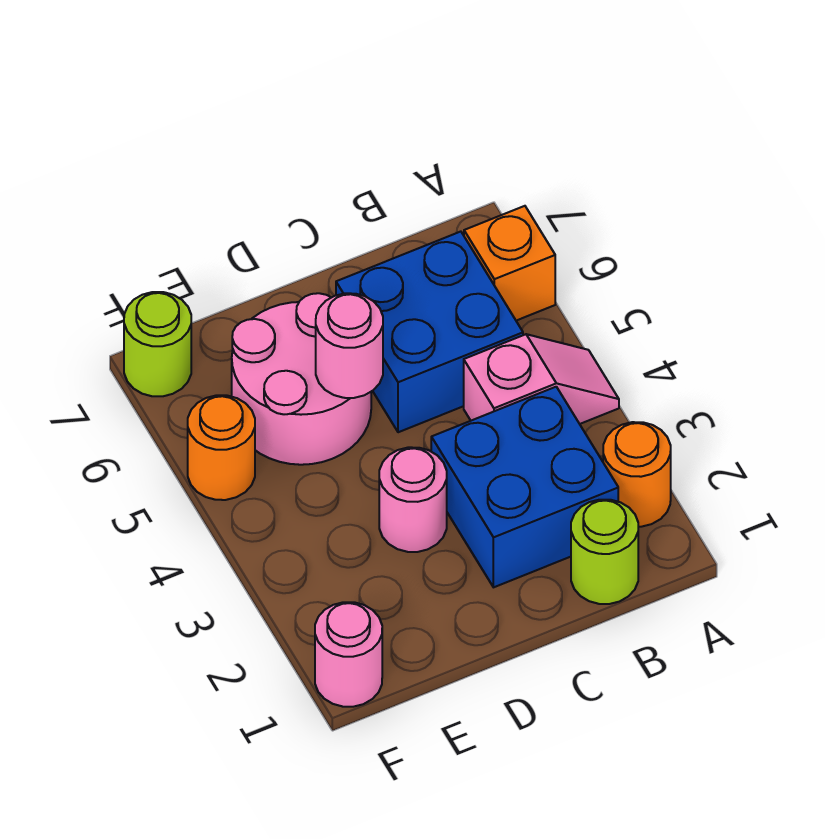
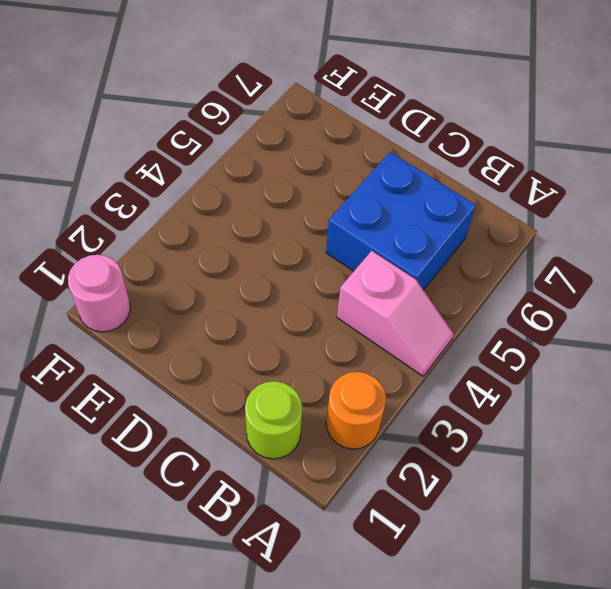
none -> orange 1x1 brick [464,206,555,321]
none -> blue 2x2 brick [431,387,618,587]
none -> pink 1x1 round brick [379,447,447,552]

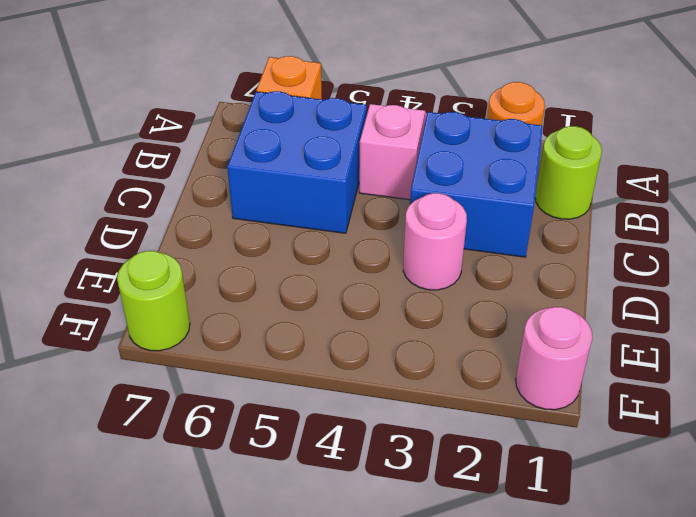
none -> pink 2x2 round brick [232,293,371,465]
none -> orange 1x1 round brick [188,395,255,500]
none -> pink 1x1 round brick [316,293,383,398]

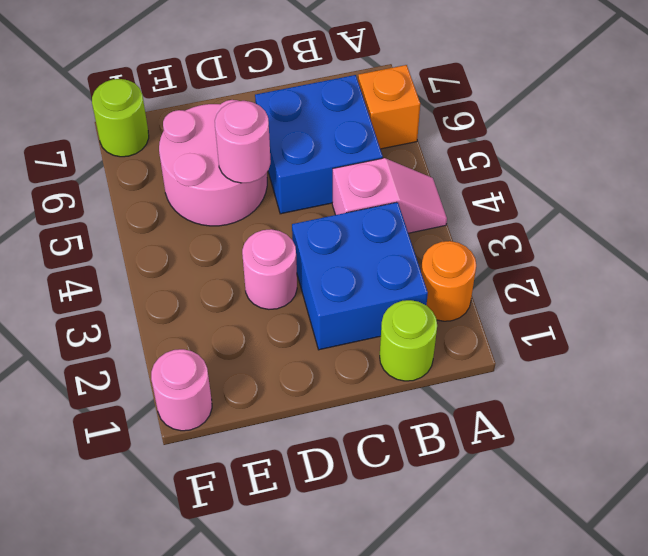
none -> orange 1x1 round brick [188,395,255,500]

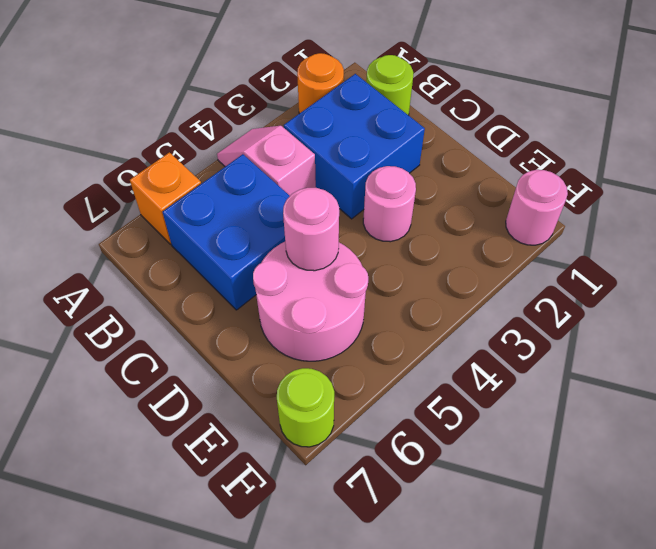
none -> orange 1x1 round brick [188,395,255,500]

